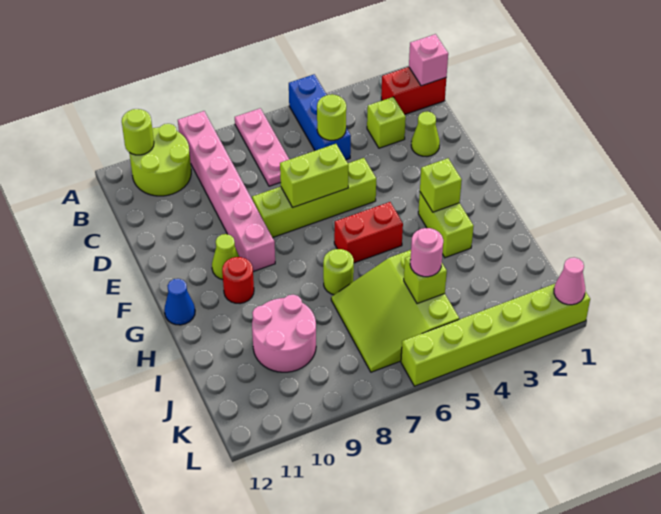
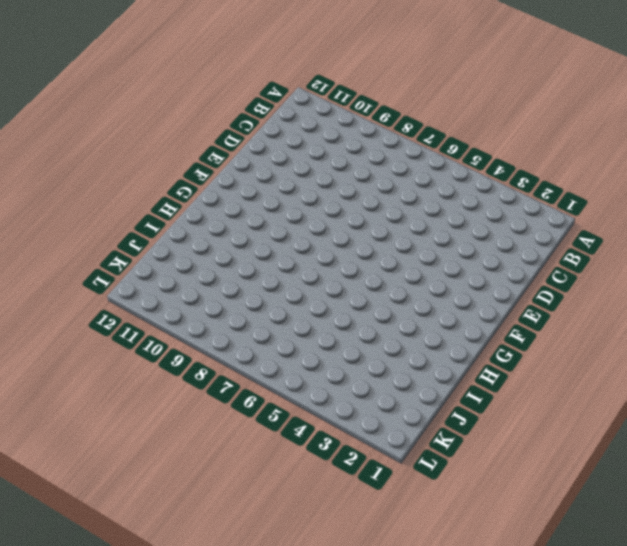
none -> blue 1x3 brick [289,74,351,160]
none -> pink 1x3 plate [235,108,289,186]
none -> pink 1x6 brick [178,111,275,272]

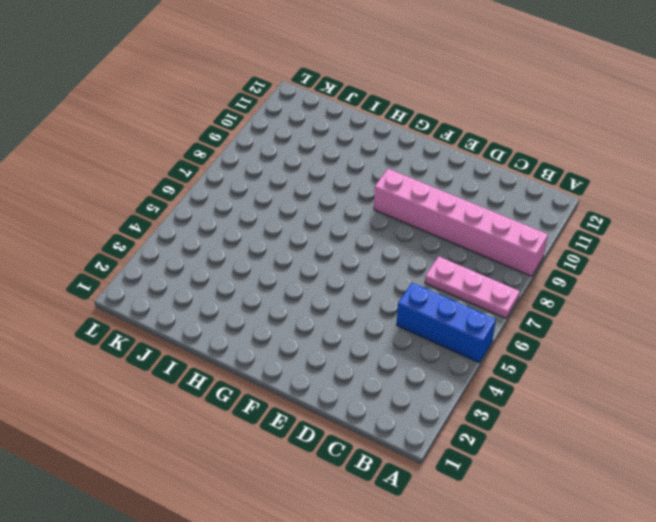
none -> lime 2x2 round brick [129,124,191,196]
none -> red 1x2 brick [381,67,446,115]
none -> lime 1x1 brick [367,97,406,148]

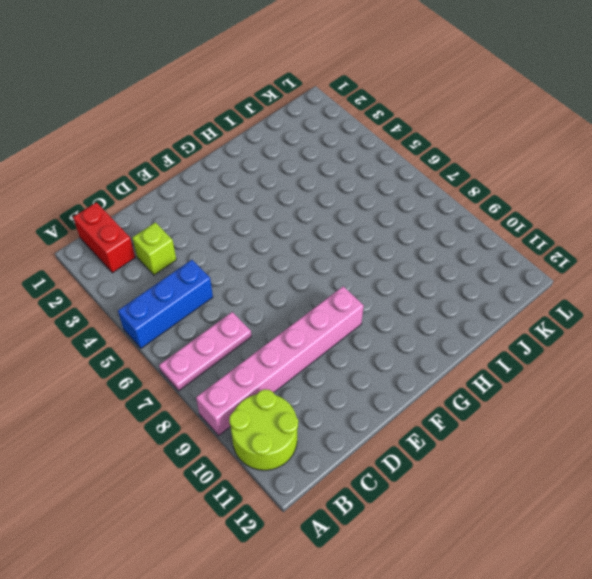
none -> lime 1x1 cone [411,111,440,156]
none -> lime 1x4 brick [252,158,376,238]
none -> lime 1x1 cone [212,234,239,280]

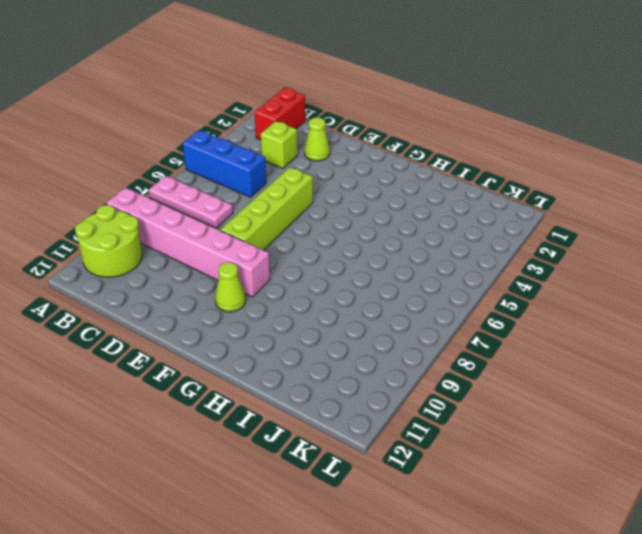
none -> lime 1x2 brick [418,192,474,258]
none -> red 1x2 brick [334,202,403,263]
none -> red 1x1 round brick [222,257,254,303]

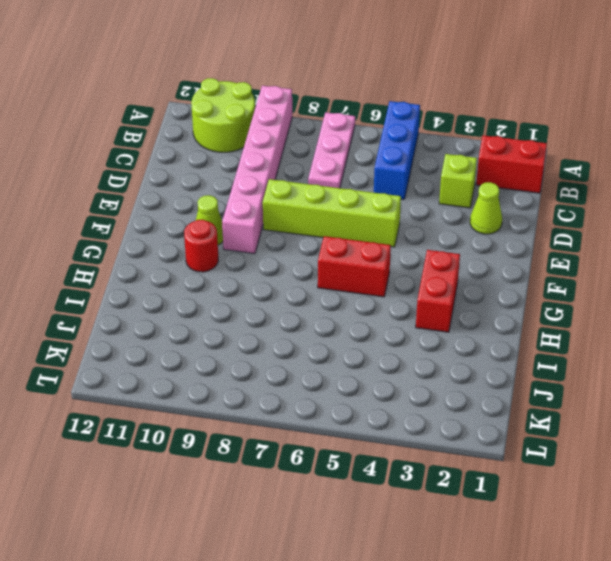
red 1x2 brick [416,250,460,332] -> lime 1x2 brick [418,192,474,258]
none -> blue 1x1 cone [164,279,195,325]
none -> lime 1x1 round brick [323,249,354,295]
none -> lime 3x3 slope [331,250,459,372]

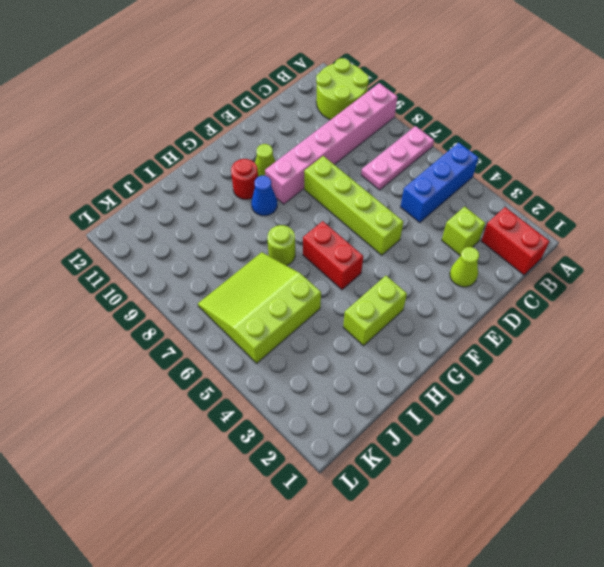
blue 1x1 cone [251,176,277,216] -> blue 1x1 cone moved to [164,279,195,325]
none -> pink 2x2 round brick [252,295,316,372]
none -> lime 1x6 brick [401,284,590,386]
none -> lime 1x1 round brick [122,109,154,155]

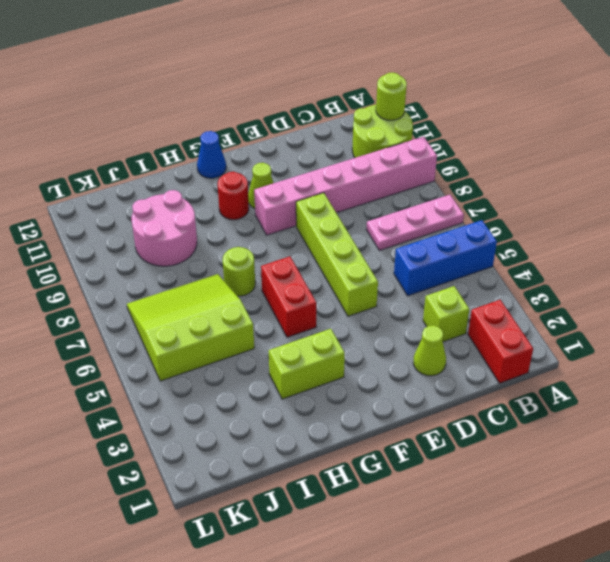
none -> lime 1x6 brick [401,284,590,386]
none -> pink 1x1 brick [409,34,448,86]
none -> lime 1x1 round brick [317,94,346,140]

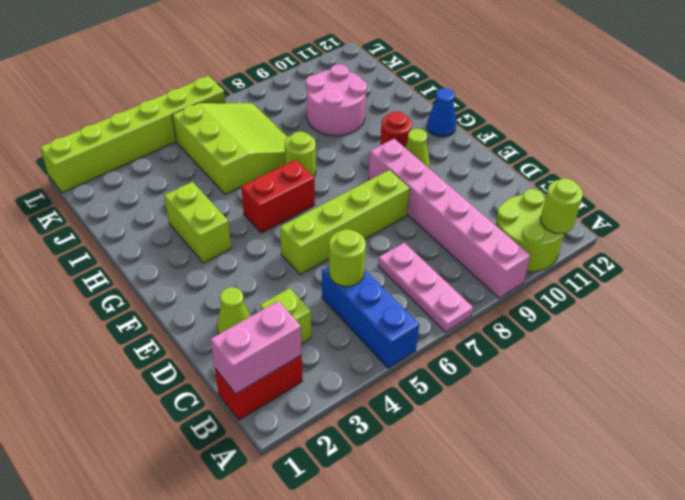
pink 1x2 brick [210,301,302,394] -> pink 1x1 brick [409,34,448,86]
none -> lime 1x2 brick [280,144,348,207]
none -> lime 1x1 brick [420,158,462,212]
none -> lime 1x1 brick [404,256,447,304]

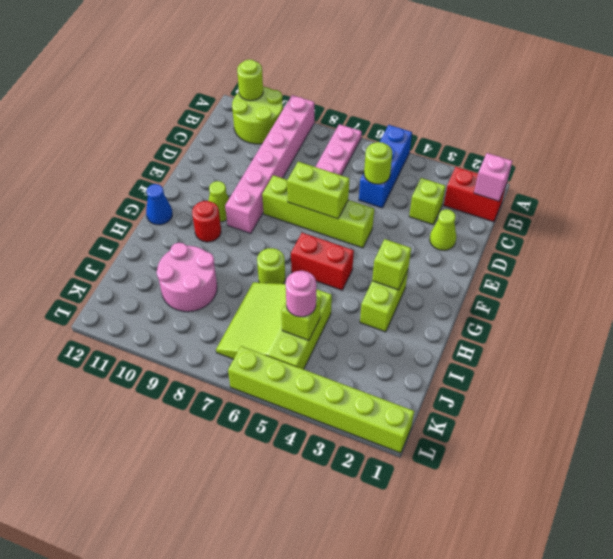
none -> pink 1x1 cone [554,257,585,305]

